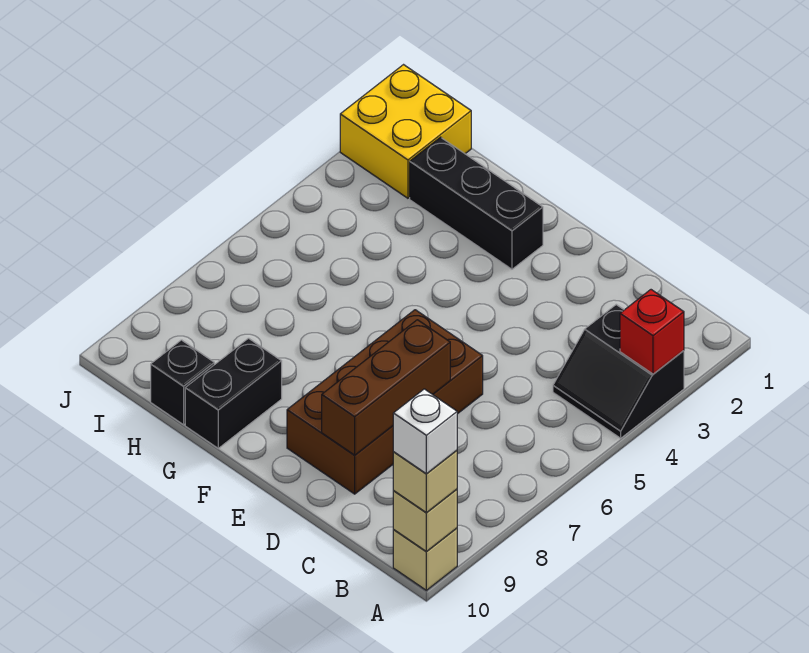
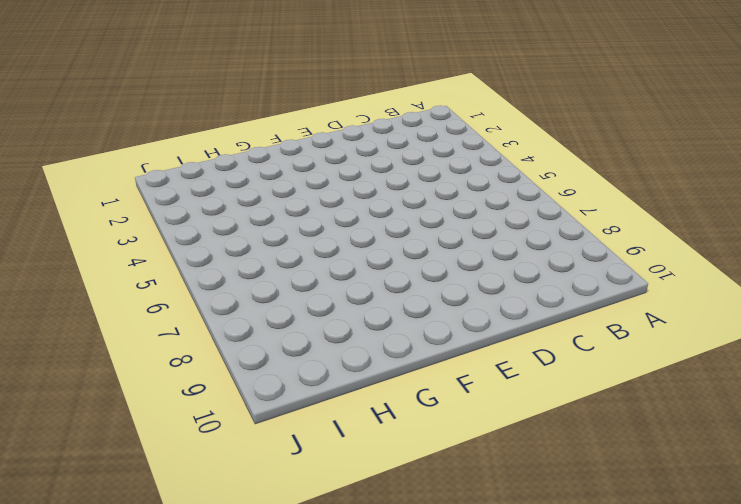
none -> black 2x2 slope [553,305,684,438]
none -> tan 1x1 brick [393,528,457,590]
none -> brown 2x4 brick [287,310,483,494]

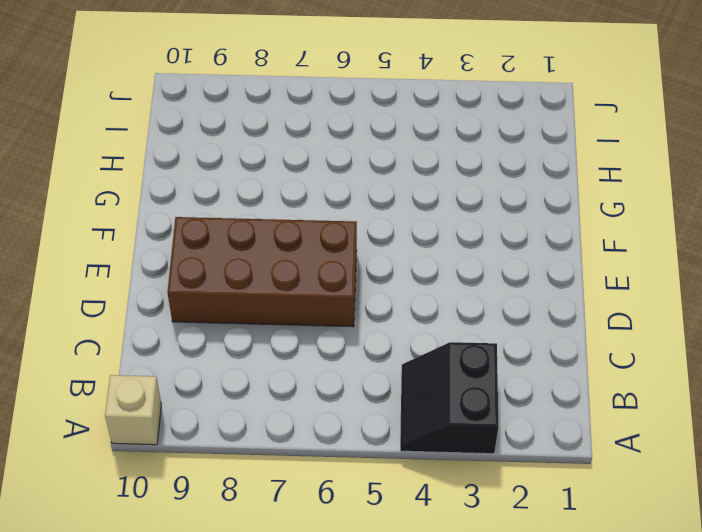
none -> black 1x3 brick [410,137,543,269]
none -> black 1x2 brick [185,338,282,448]
none -> black 1x1 brick [151,340,214,425]

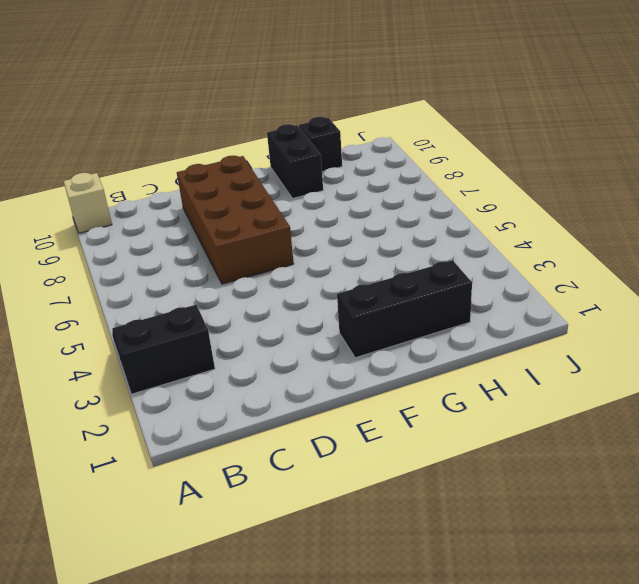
none -> yellow 2x2 brick [340,65,471,198]
none -> red 1x1 brick [620,290,684,374]
none -> tan 1x1 brick [393,489,457,552]

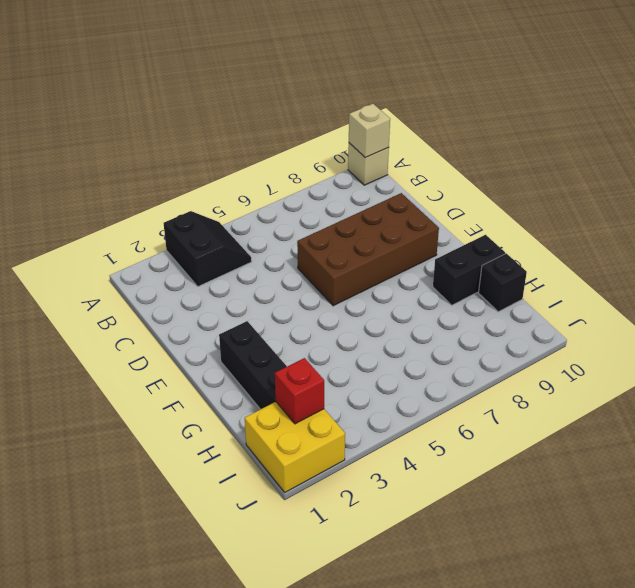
red 1x1 brick [275,358,324,424] -> red 1x1 brick moved to [620,290,684,374]
none -> brown 1x3 brick [322,320,450,455]
none -> tan 1x1 brick [393,450,457,513]
none -> white 1x1 brick [393,389,457,474]

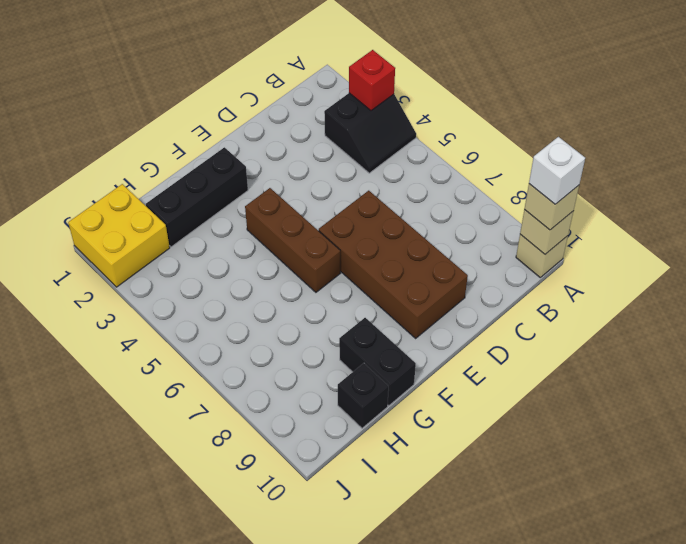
brown 1x3 brick [245,188,340,292] -> brown 1x3 brick moved to [322,320,450,455]

